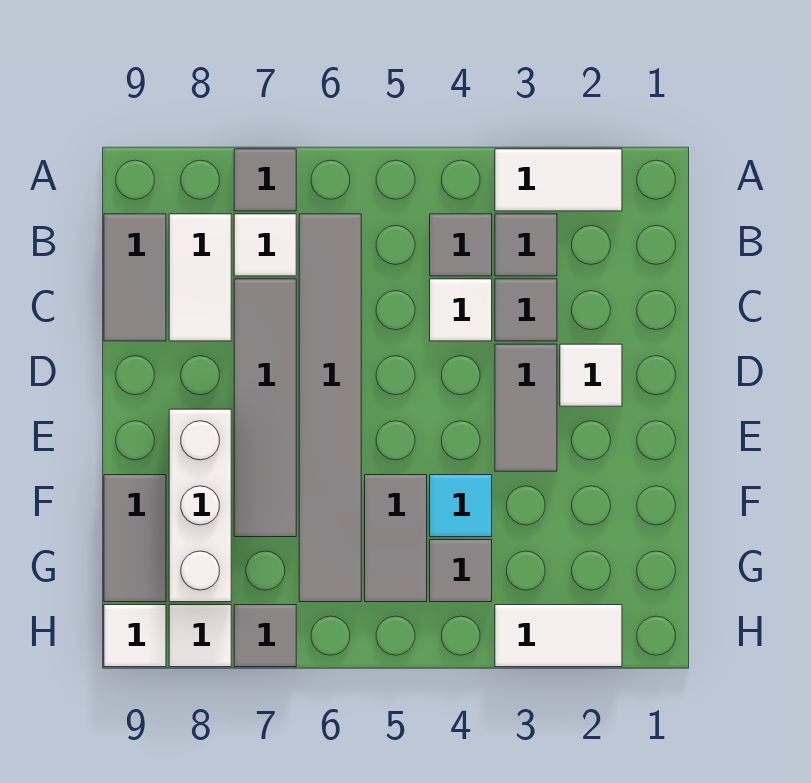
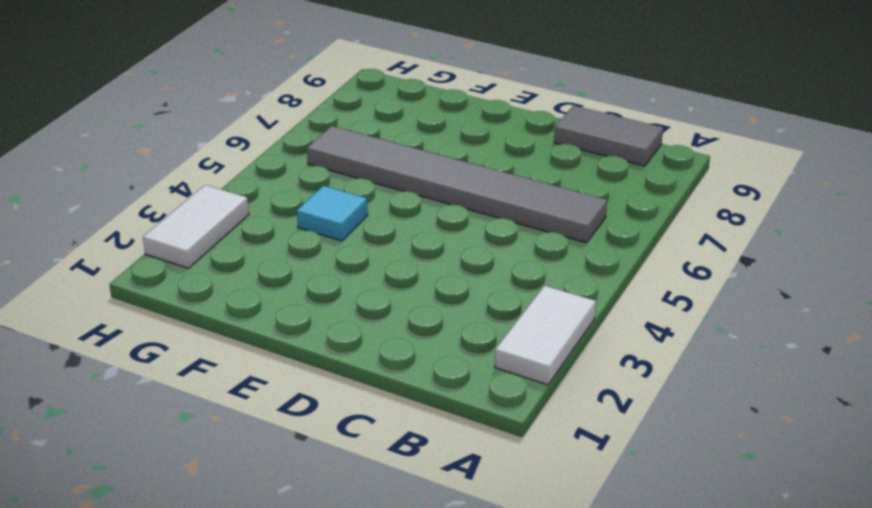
none -> grey 1x1 tile [234,149,296,211]
none -> grey 1x1 tile [495,214,557,276]
none -> grey 1x1 tile [430,214,492,276]

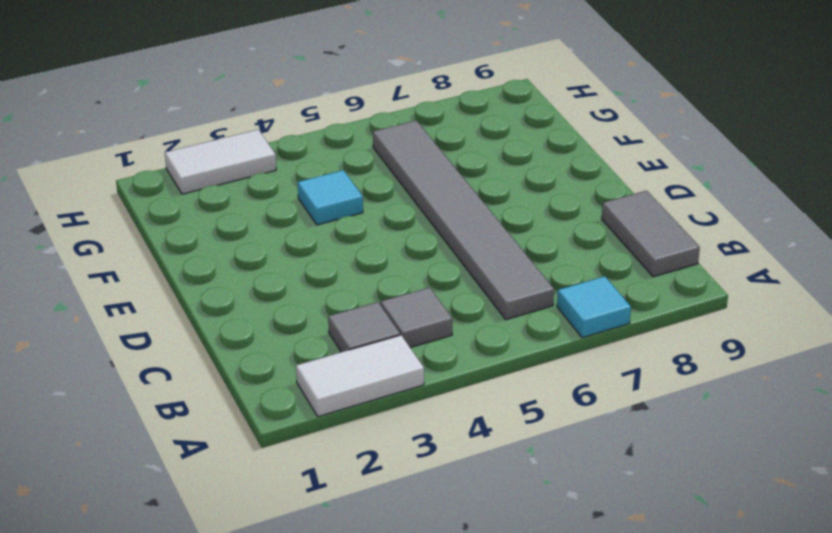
cyan 1x1 tile [557,276,631,338] -> grey 1x1 tile [234,149,296,211]
none -> white 1x1 tile [234,214,296,276]
none -> white 1x2 tile [169,214,231,341]
none -> grey 1x1 tile [495,279,557,341]

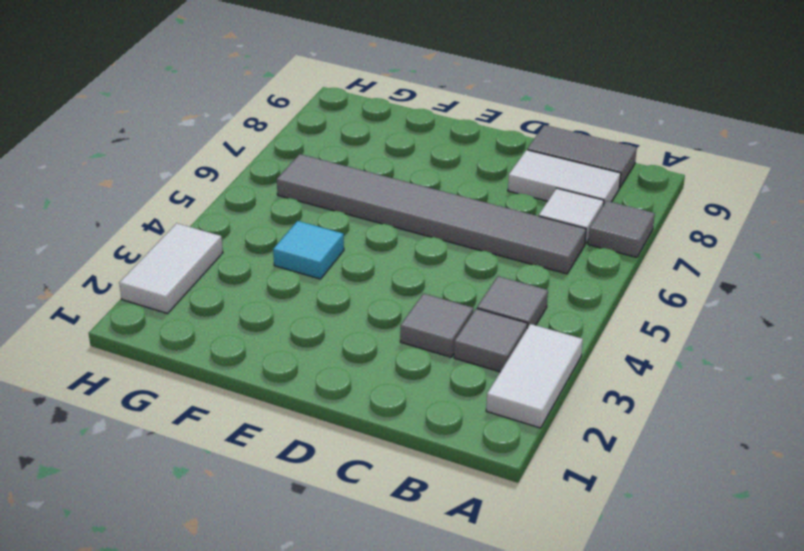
none -> white 1x1 tile [430,279,492,341]
none -> grey 1x4 tile [234,279,296,537]
none -> white 1x1 tile [560,344,622,406]

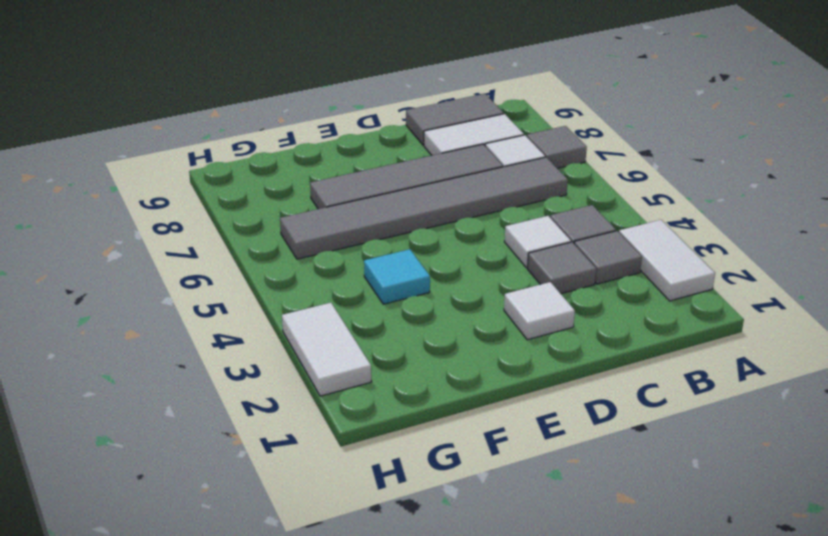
none -> grey 1x2 tile [495,344,557,471]
none -> white 1x3 brick [169,409,231,602]
none -> grey 1x2 tile [365,475,427,602]

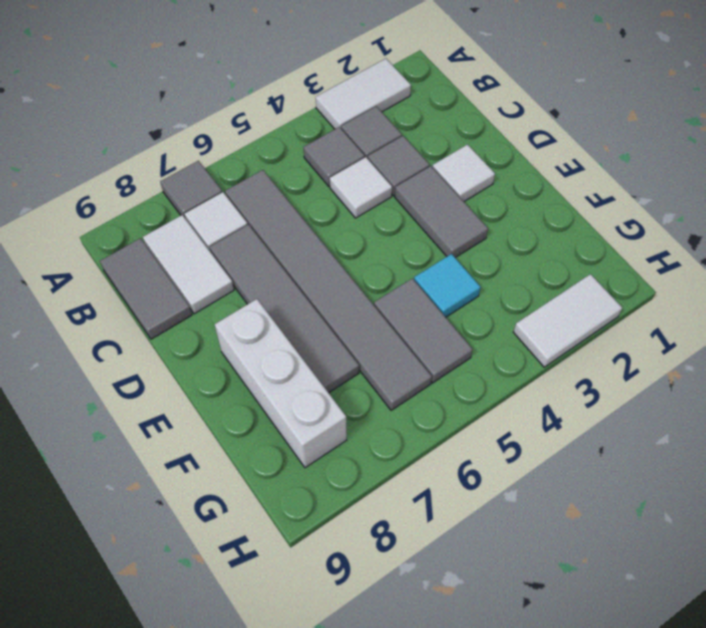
none -> grey 1x2 tile [104,475,166,602]
none -> grey 1x1 tile [430,540,492,602]
none -> grey 1x1 tile [234,605,296,667]

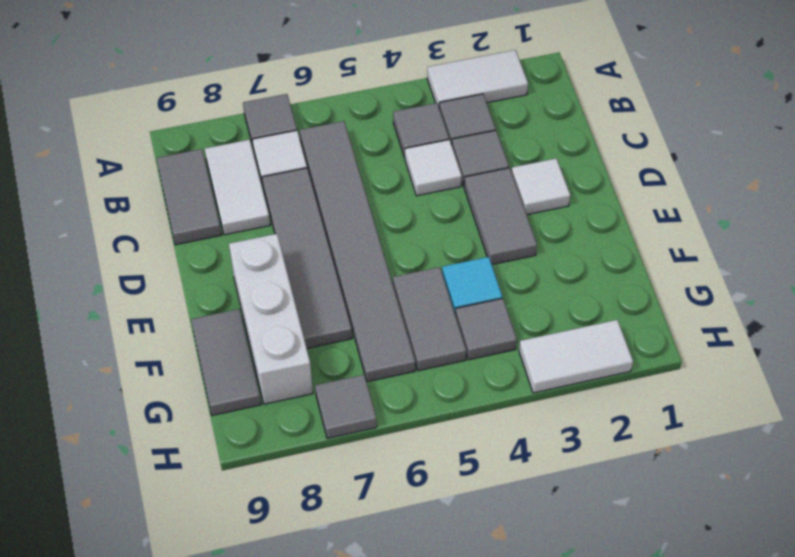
none -> white 1x1 tile [169,605,231,667]
none -> white 1x1 tile [104,605,166,667]

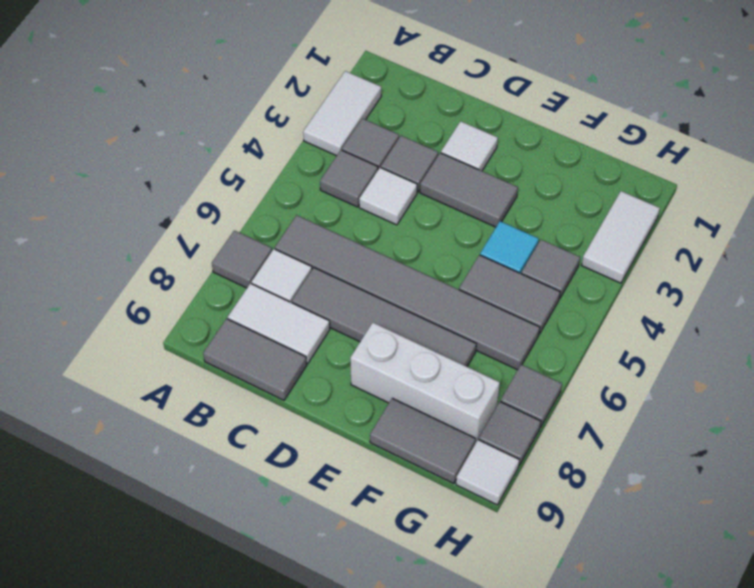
grey 1x1 tile [479,402,541,465] -> white 1x1 tile [169,605,231,667]

